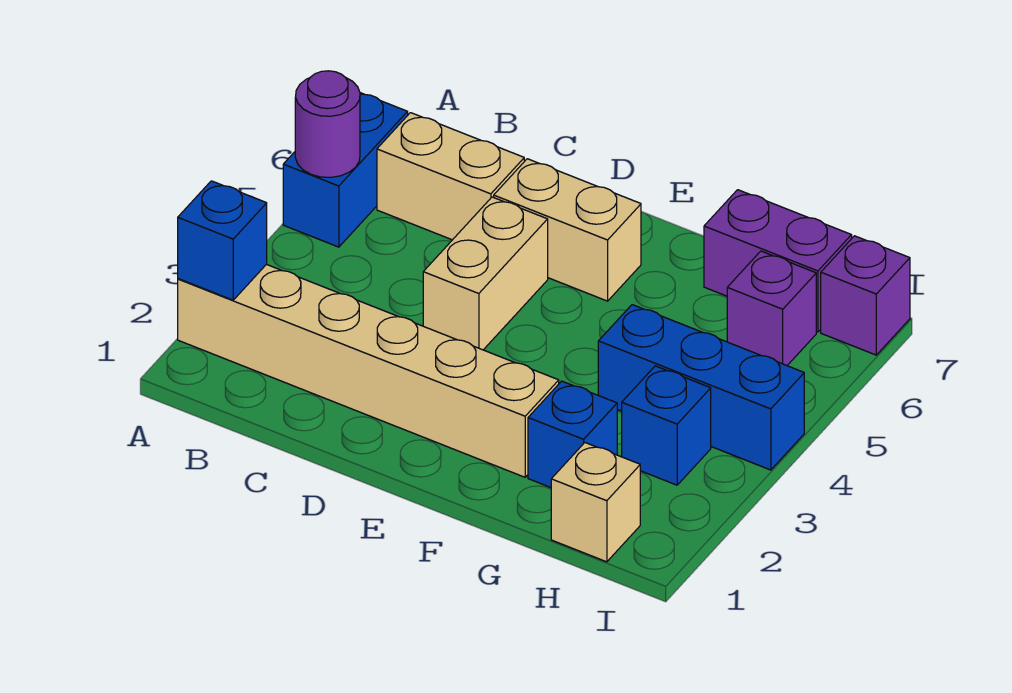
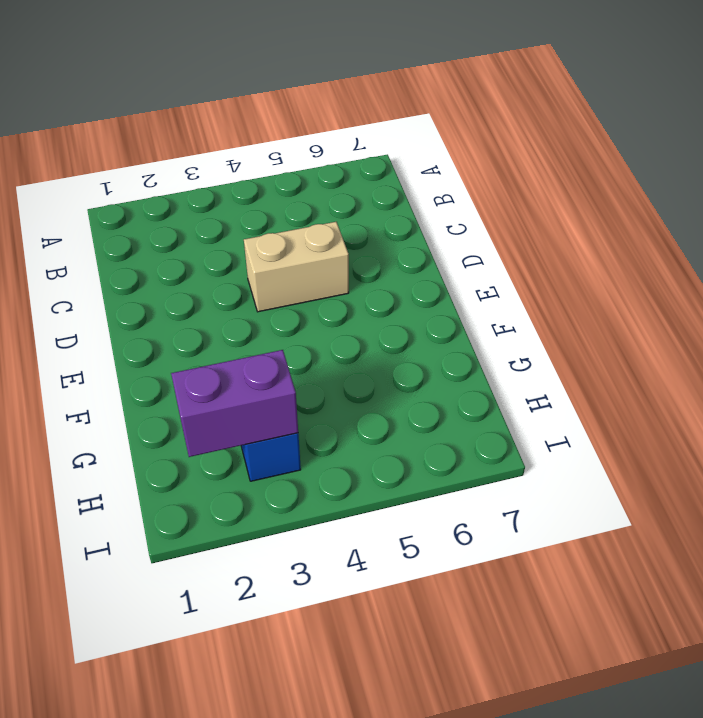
purple 1x2 brick [171,350,298,457] -> purple 1x2 brick turned to [704,190,852,332]
none -> tan 1x6 brick [178,264,559,477]
none -> blue 1x2 brick [283,93,408,247]
none -> tan 1x2 brick [377,113,524,240]

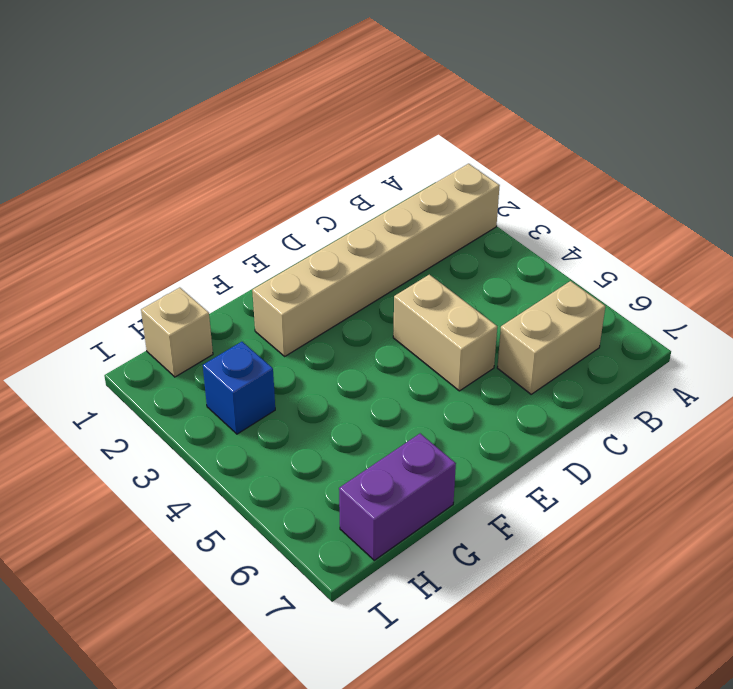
none -> blue 1x2 brick [283,93,408,247]
none -> tan 1x2 brick [494,159,641,301]
none -> blue 1x1 brick [528,381,617,487]

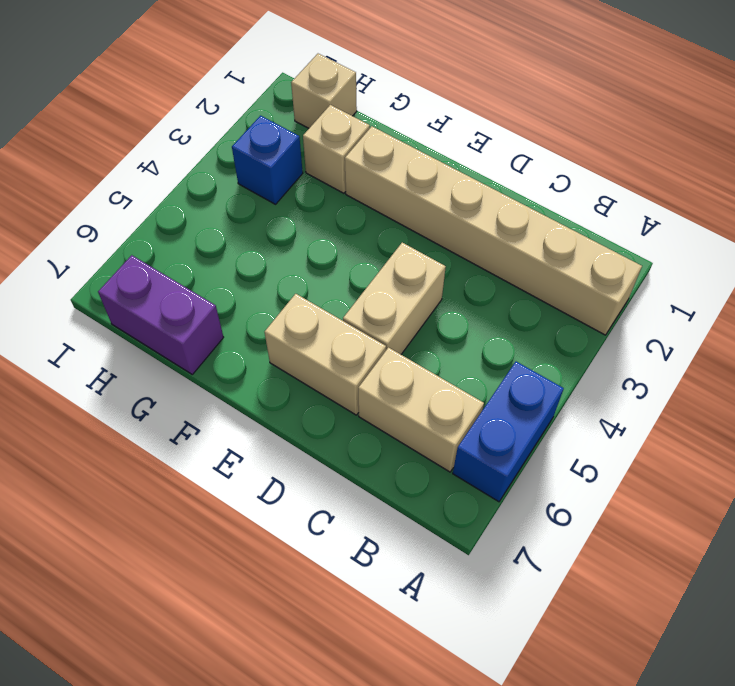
tan 1x1 brick [303,105,370,193] -> blue 1x1 brick [528,381,617,487]
none -> blue 1x3 brick [598,305,804,470]
none -> purple 1x1 brick [727,251,816,366]
none -> purple 1x1 brick [821,236,910,355]

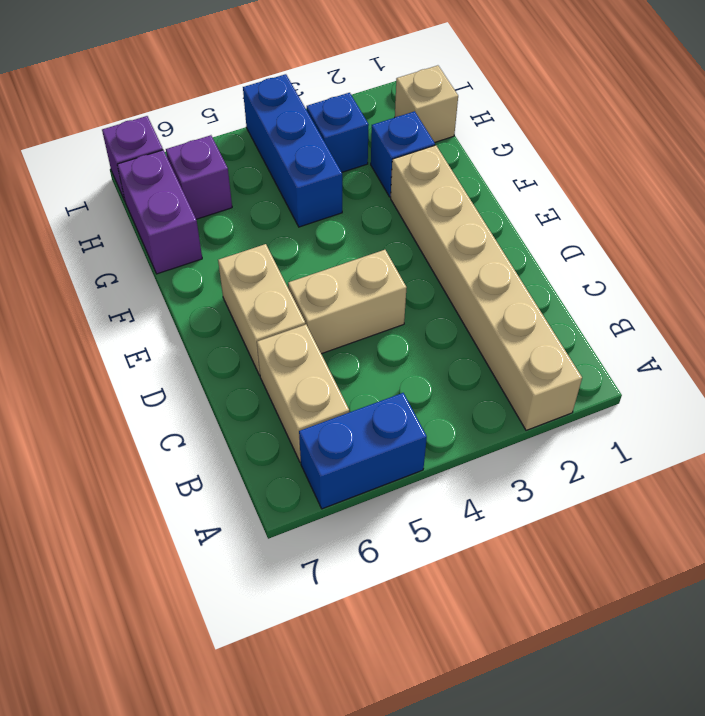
none -> blue 1x1 brick [178,181,267,300]
none -> purple 1x1 round brick [295,71,360,177]

